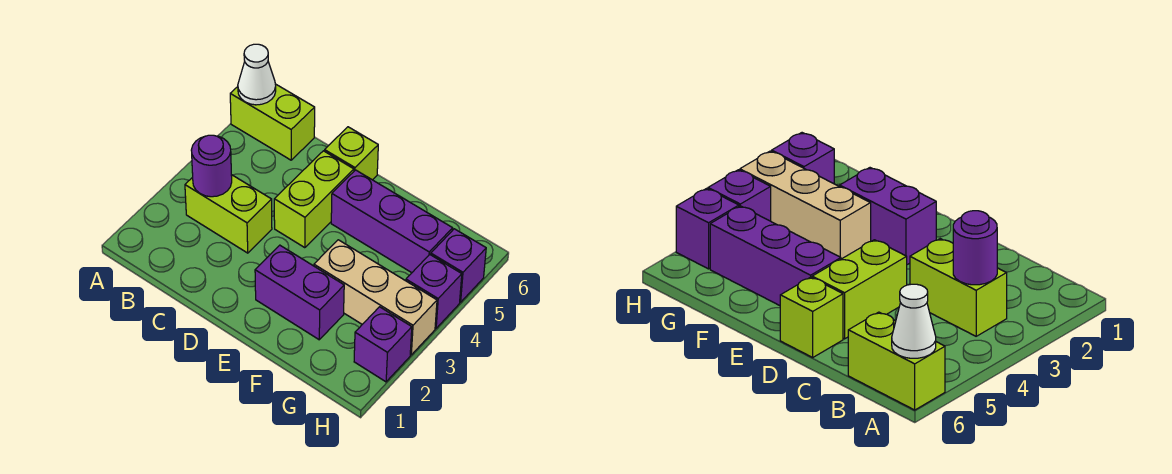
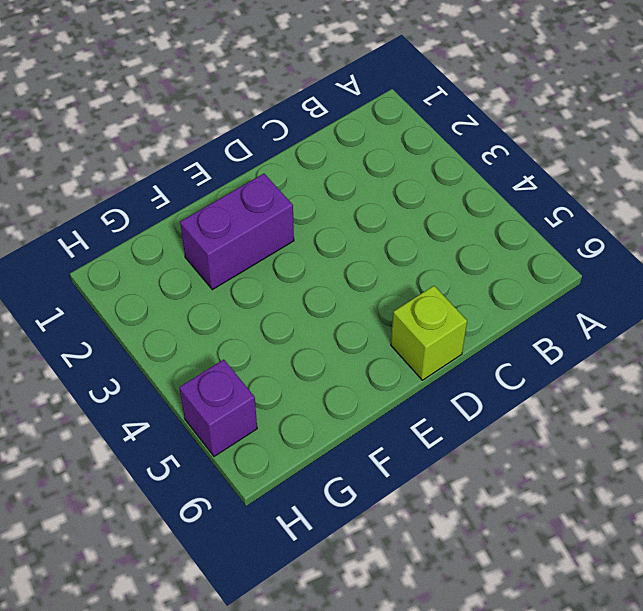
none -> lime 1x2 brick [230,84,315,160]
none -> lime 1x2 brick [185,175,272,253]
none -> lime 1x2 brick [274,151,354,248]

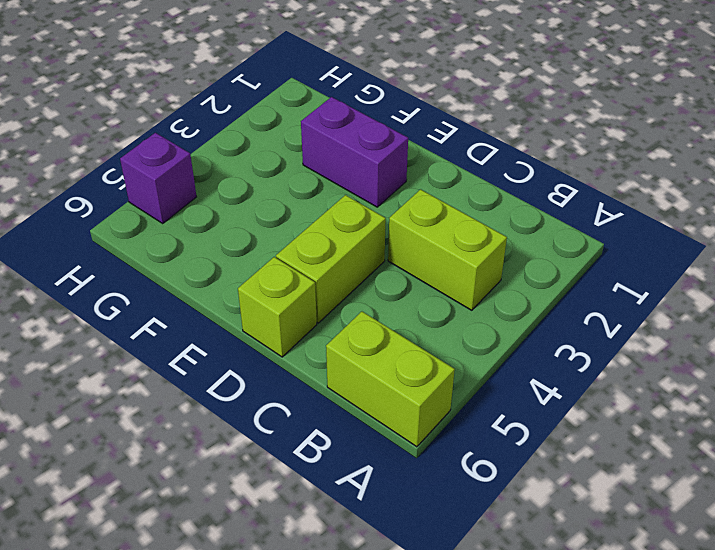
none -> purple 1x3 brick [331,170,453,273]
none -> tan 1x3 brick [314,240,437,355]
none -> purple 1x1 brick [354,307,412,382]

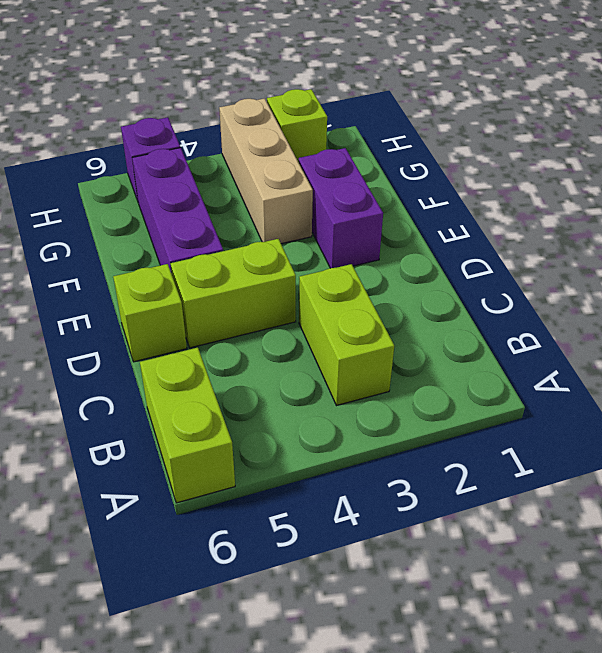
lime 1x1 brick [267,89,327,162] -> purple 1x1 brick [354,307,412,382]
none -> purple 1x1 brick [406,255,462,328]
none -> white 1x1 cone [238,44,276,105]
none -> purple 1x1 round brick [191,135,232,197]

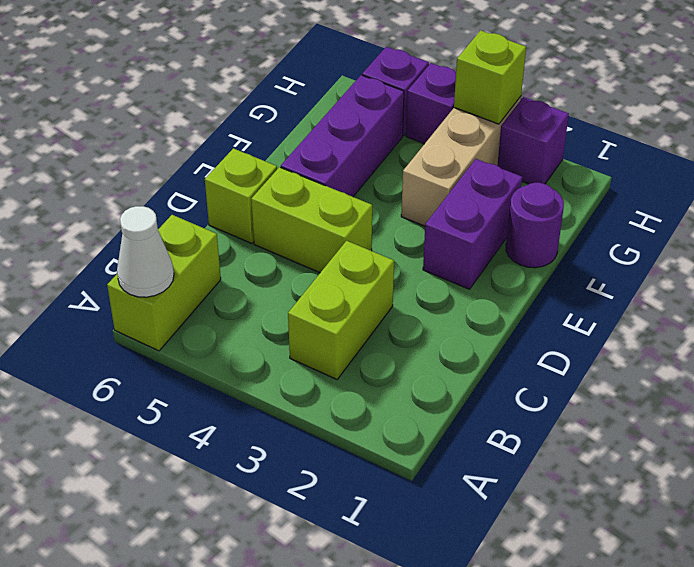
purple 1x1 round brick [506,183,564,268] -> purple 1x1 round brick moved to [191,135,232,197]
lime 1x1 brick [454,30,526,124] -> none

